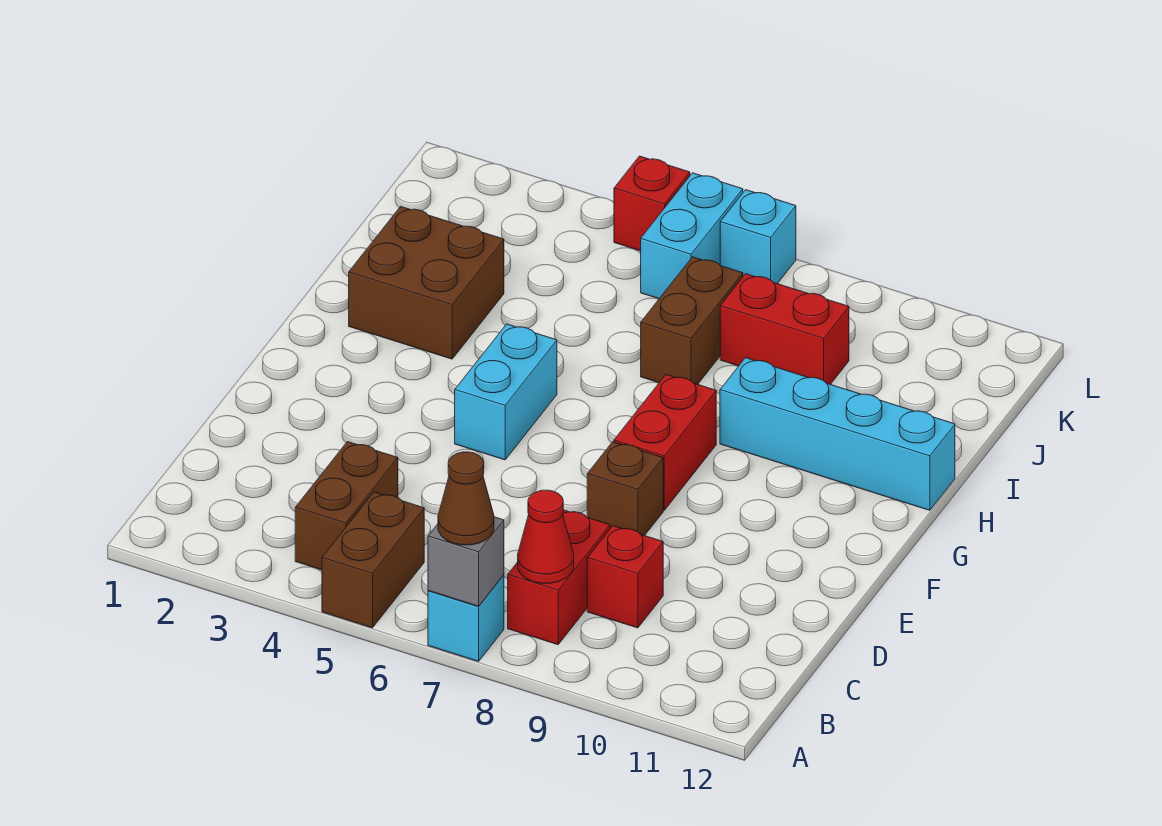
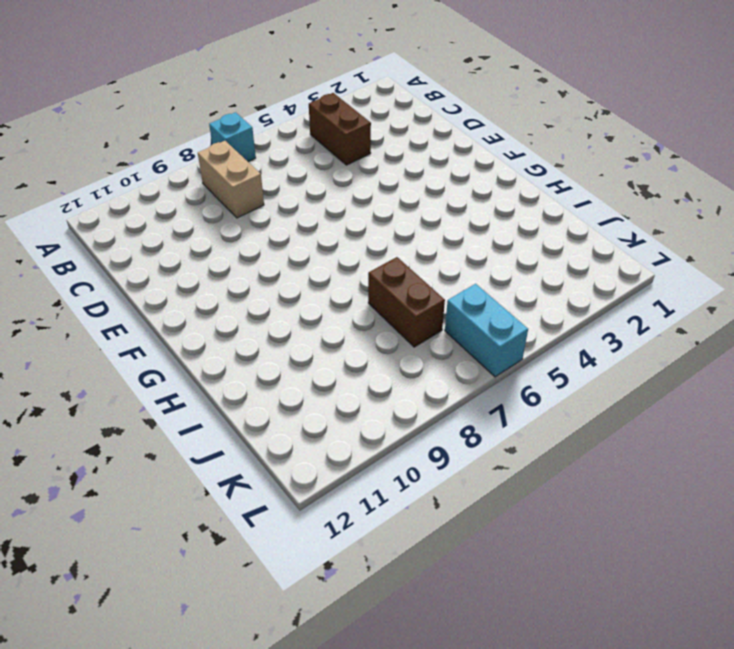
tan 1x2 brick [198,141,264,218] -> red 1x2 brick [508,510,610,645]
none -> brown 1x2 brick [322,492,424,628]
none -> red 1x1 brick [587,526,663,628]
none -> brown 1x1 brick [587,442,663,536]

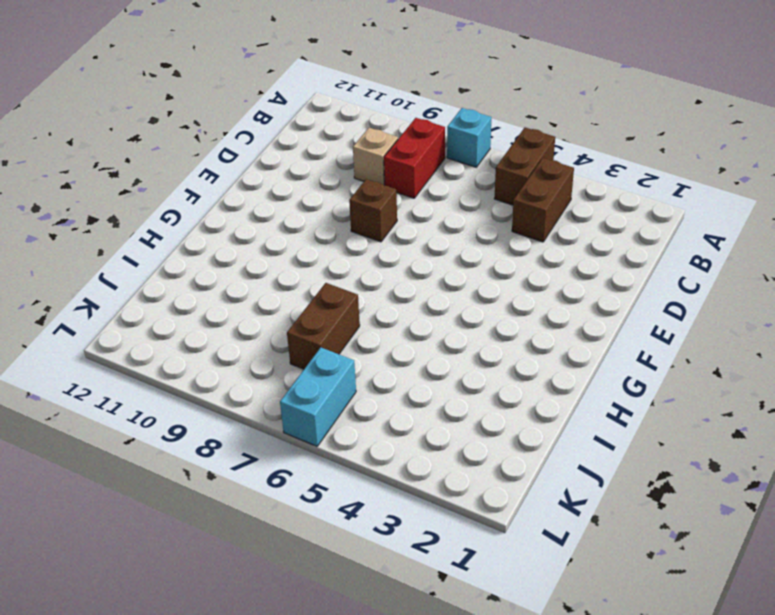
tan 1x1 brick [353,128,398,185] -> red 1x1 brick [587,526,663,628]
none -> cyan 1x2 brick [455,324,557,460]
none -> red 1x2 brick [614,375,716,510]
none -> brown 2x2 brick [349,206,504,359]

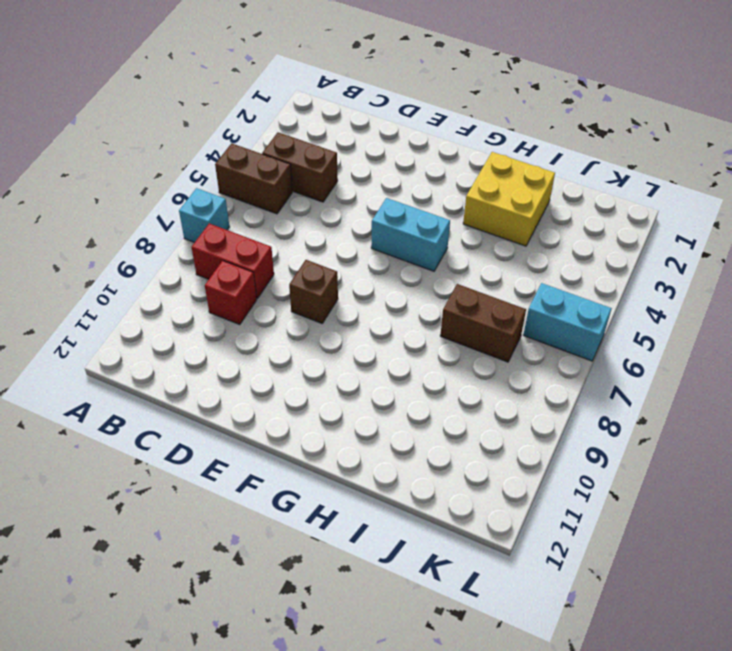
yellow 2x2 brick [463,152,555,246] -> brown 2x2 brick [349,206,504,359]
none -> red 1x2 brick [614,375,716,510]
none -> cyan 1x4 brick [720,358,955,510]
none -> red 1x2 brick [720,274,849,384]

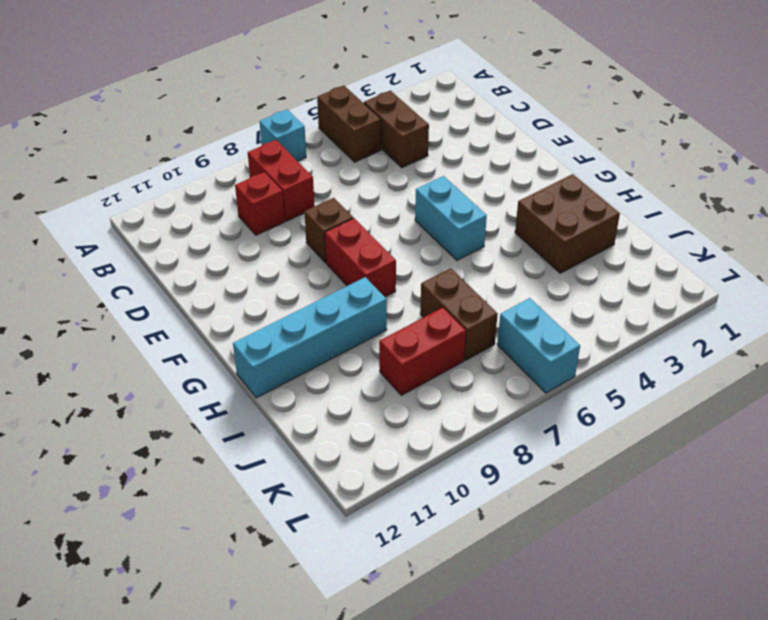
none -> red 1x1 brick [614,156,690,251]
none -> cyan 1x1 brick [720,190,796,284]
none -> grey 1x1 brick [428,517,504,606]

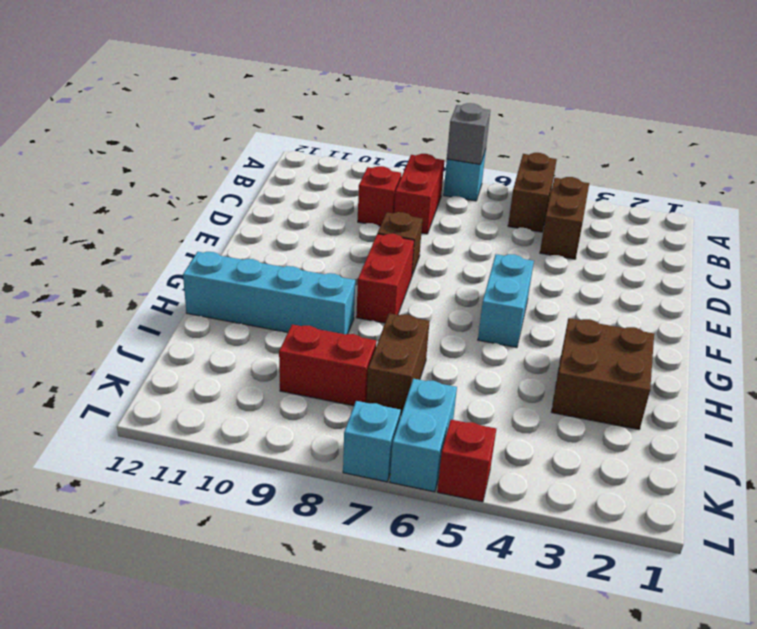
none -> red 1x1 cone [518,490,574,583]
none -> brown 1x1 cone [438,452,494,545]

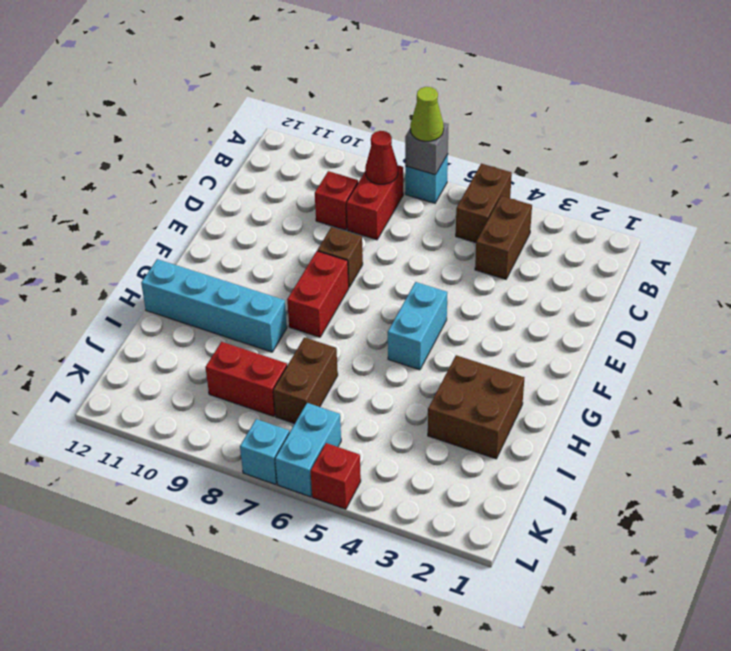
lime 1x1 cone [410,87,444,141] -> brown 1x1 cone [438,452,494,545]

